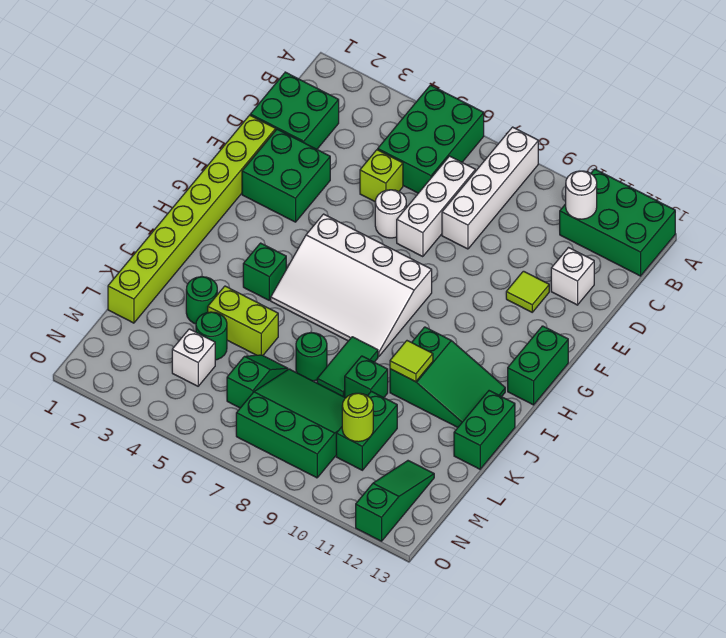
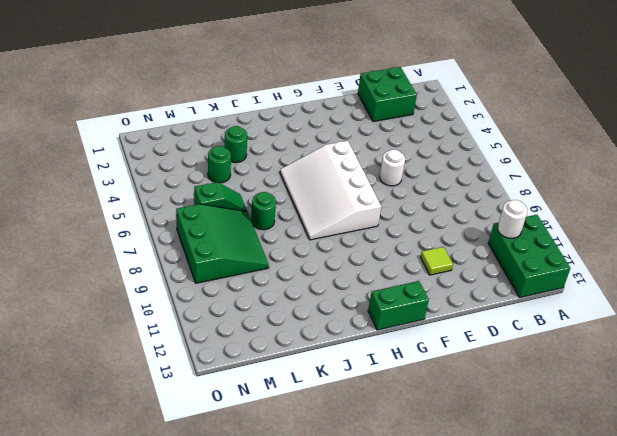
none -> green 2x3 brick [378,85,484,193]
none -> white 1x4 brick [442,127,538,249]
none -> white 1x3 brick [397,156,475,257]
none -> lime 1x1 brick [360,150,403,202]

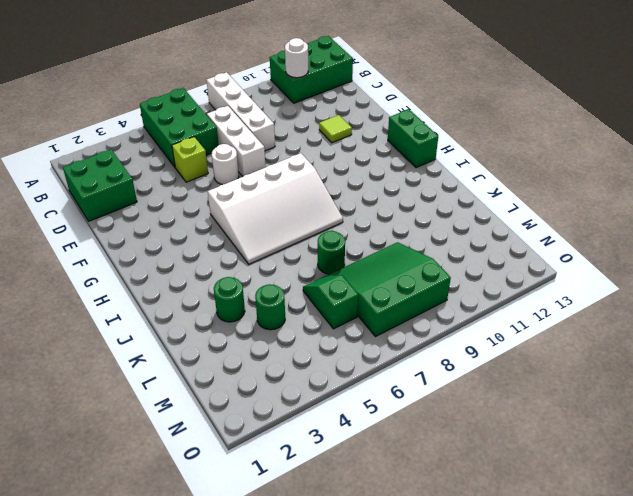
none -> white 1x1 brick [551,248,594,305]
none -> lime 1x8 brick [108,115,276,323]
none -> green 2x2 brick [242,129,330,222]
none -> green 1x1 brick [243,243,286,300]

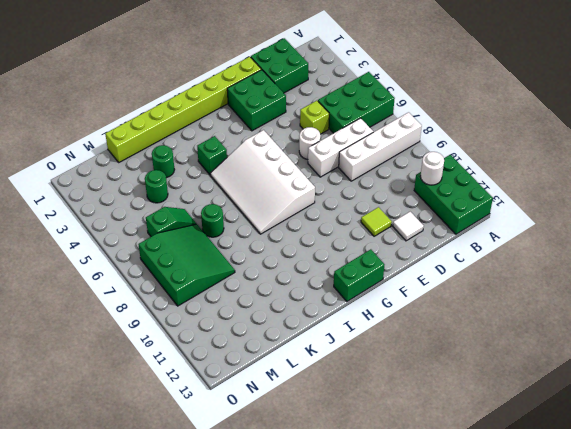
white 1x1 tile [393,212,424,241] -> white 1x1 brick [551,248,594,305]
none -> green 2x3 slope [390,327,505,427]
none -> green 1x2 tile [317,337,378,397]
none -> green 1x2 brick [454,391,515,469]
none -> lime 1x2 brick [208,286,278,355]

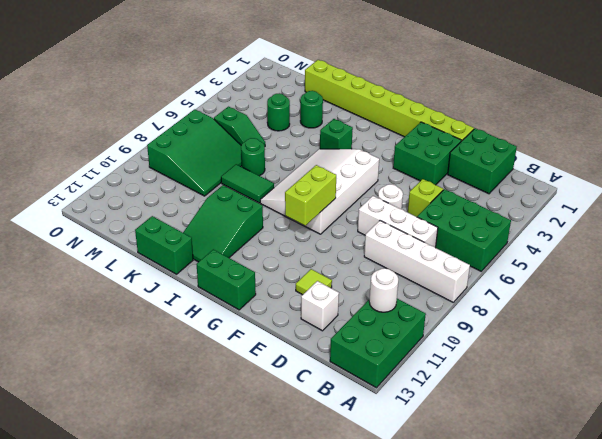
lime 1x2 brick [285,165,336,225] -> lime 1x2 brick moved to [208,286,278,355]
none -> green 1x1 brick [345,356,388,398]
none -> green 1x2 brick [336,391,397,470]
none -> white 1x1 brick [172,329,215,386]
none -> green 1x3 slope [356,461,434,541]

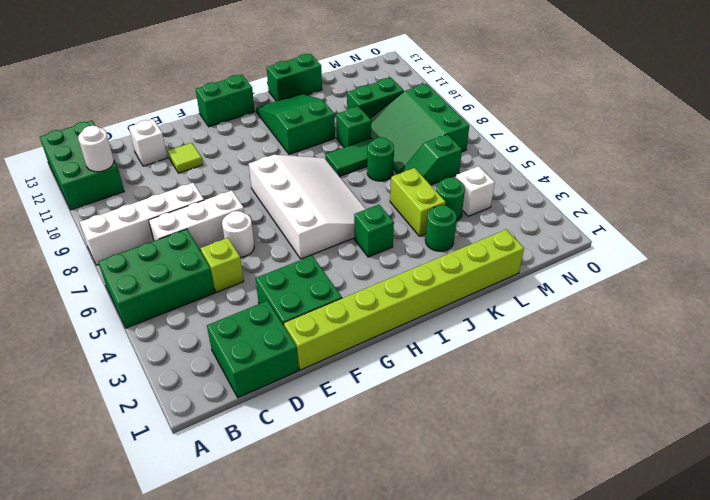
none -> green 1x3 slope [356,461,434,541]
none -> lime 1x1 tile [390,341,433,382]
none -> lime 1x1 round brick [342,393,373,442]

